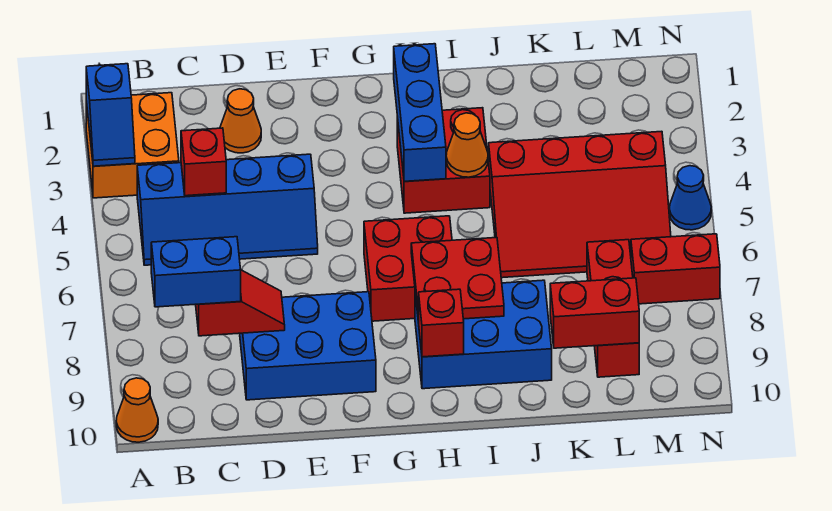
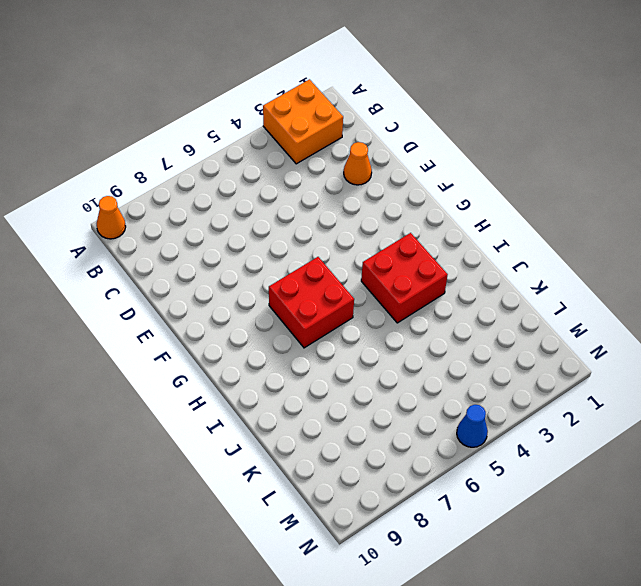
none -> blue 2x4 slope [137,154,318,265]
none -> blue 2x3 brick [240,292,376,400]
none -> blue 2x3 brick [415,280,552,389]

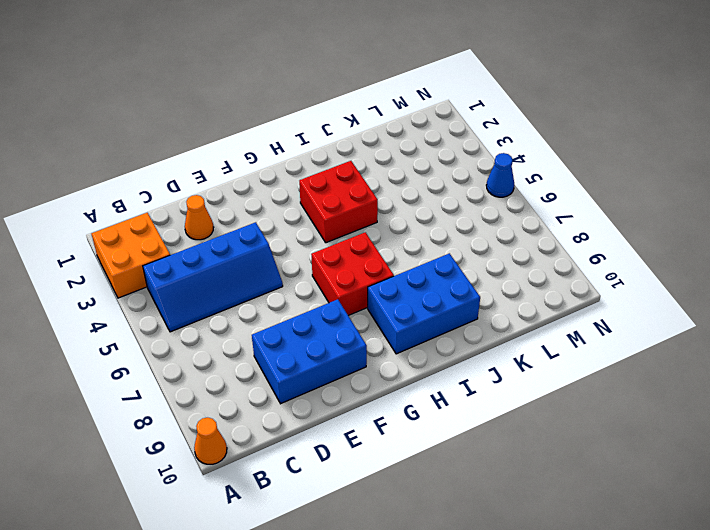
none -> red 3x4 slope [489,131,671,278]
none -> red 1x3 brick [587,240,639,377]
none -> red 1x2 brick [631,234,720,304]

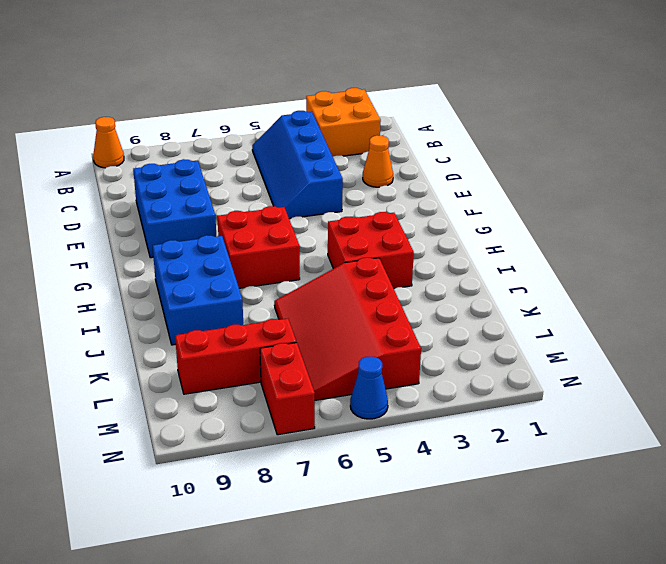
none -> blue 1x2 slope [86,64,135,166]
none -> red 1x1 brick [181,128,226,196]
none -> red 1x2 slope [196,270,285,336]

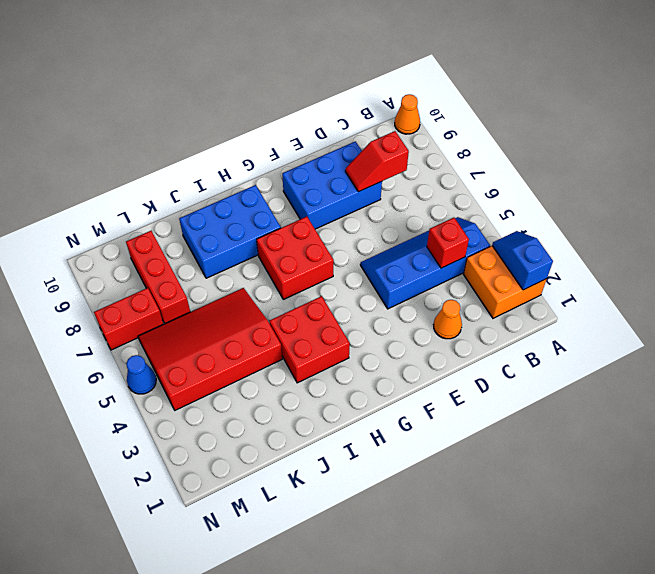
none -> blue 1x3 brick [394,44,446,181]
none -> red 2x2 plate [411,238,504,321]
none -> red 1x1 brick [418,289,464,357]

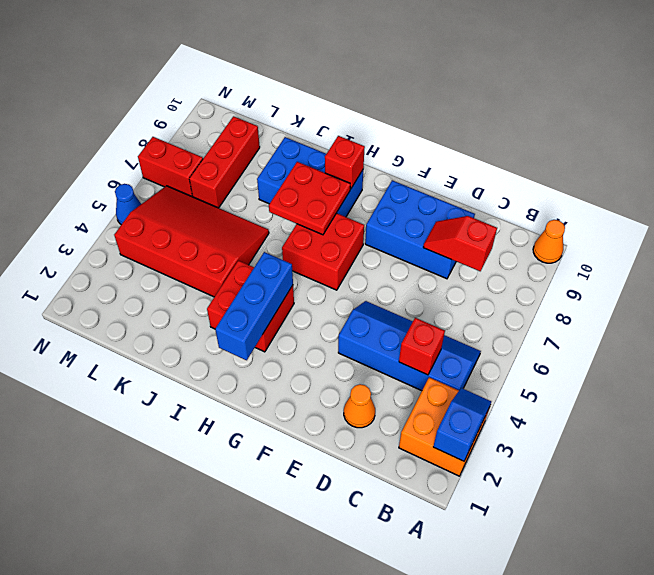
none -> orange 1x1 cone [446,113,488,177]
none -> red 1x2 brick [550,278,639,348]
none -> blue 1x2 brick [151,237,241,307]

